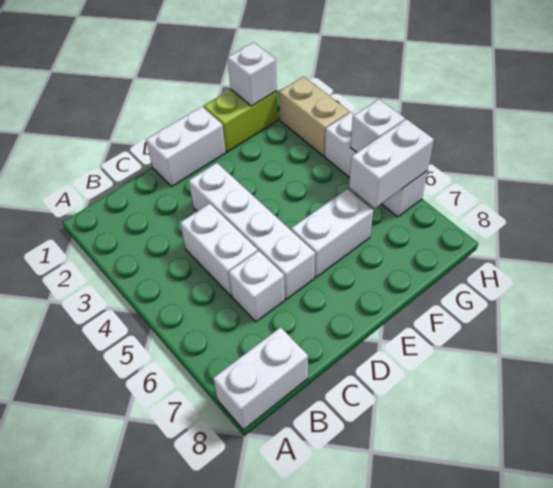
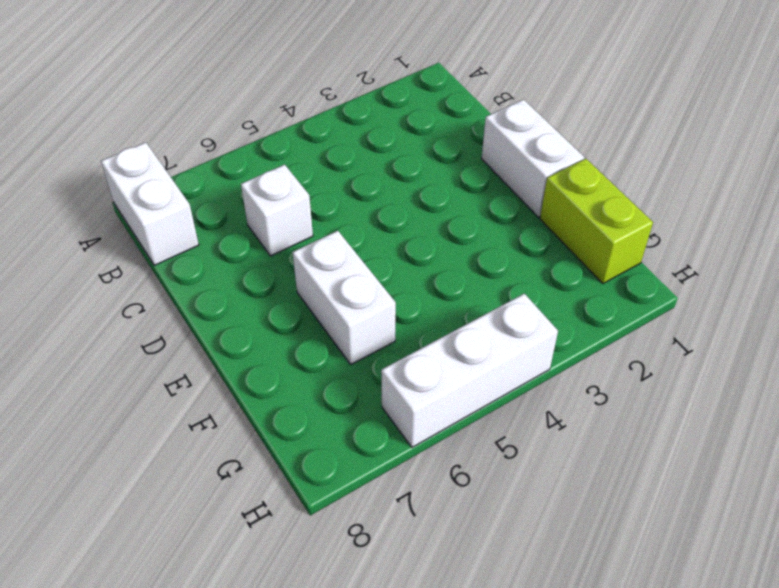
none -> white 1x2 brick [180,203,258,296]
none -> white 1x4 brick [189,163,315,299]
none -> tan 1x2 brick [279,77,349,156]

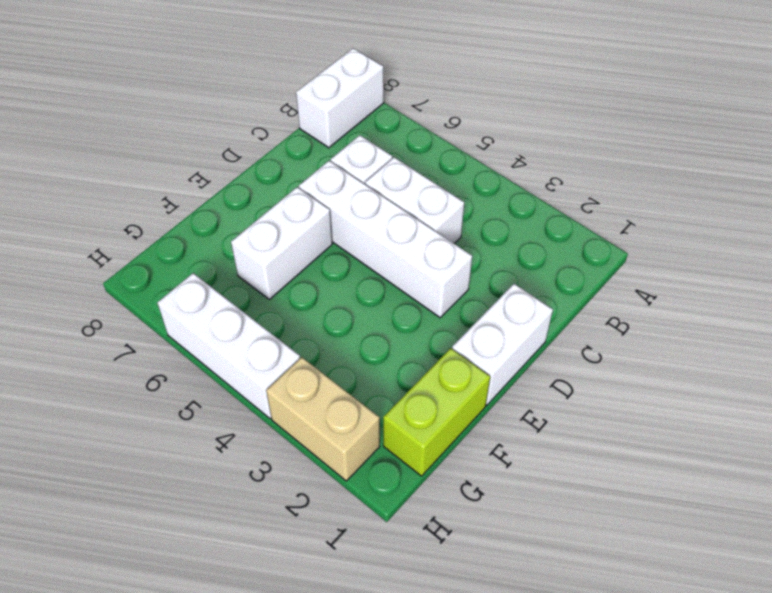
none -> white 1x1 brick [228,42,277,106]
none -> white 1x2 brick [349,119,434,208]
none -> white 1x1 brick [350,99,405,153]

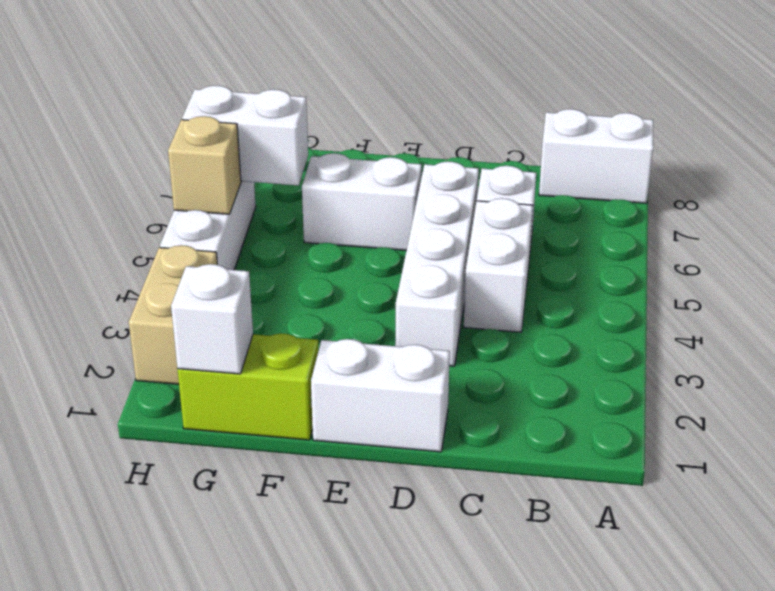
tan 1x1 brick [168,116,241,214] -> white 1x1 brick [350,99,405,153]

